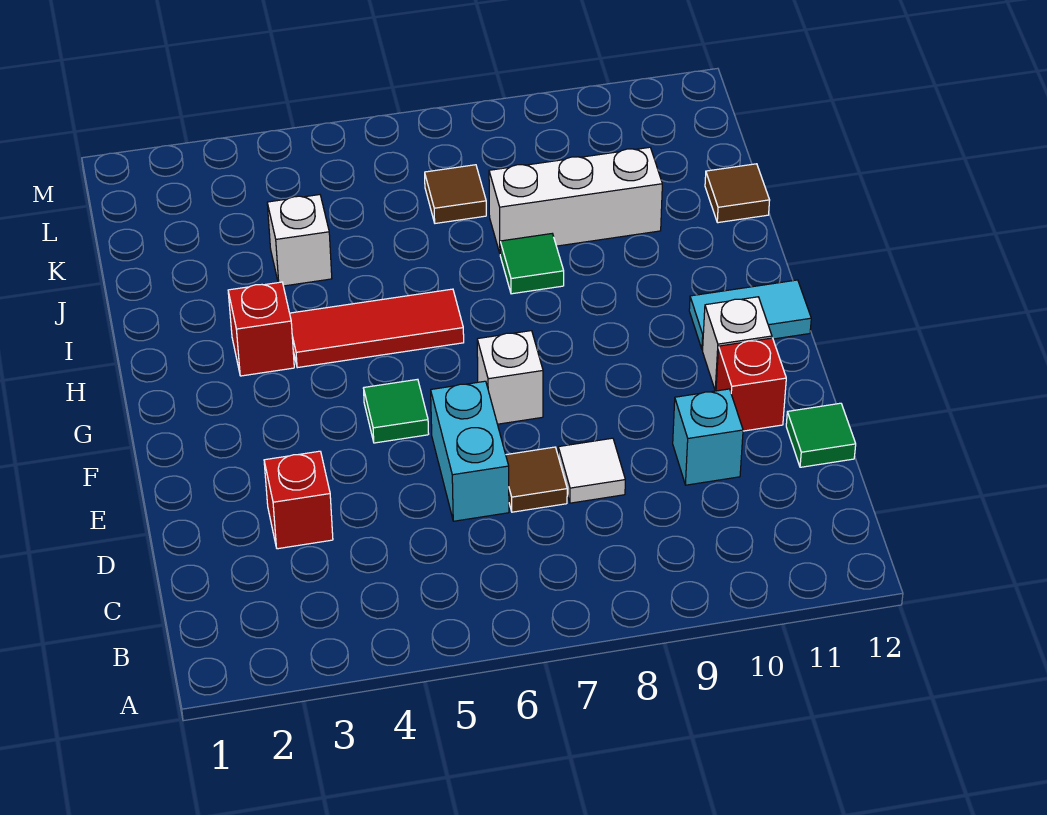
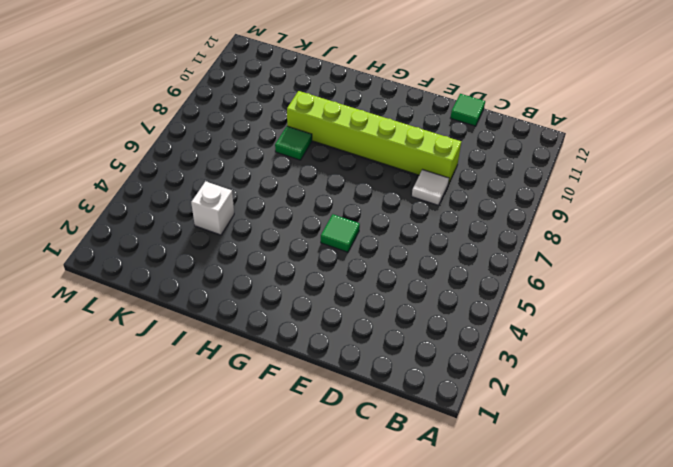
lime 1x6 brick [287,91,461,184] -> none
none -> red 1x1 brick [264,451,333,549]
none -> cyan 1x2 brick [431,381,509,521]
none -> brown 1x1 tile [506,447,567,512]

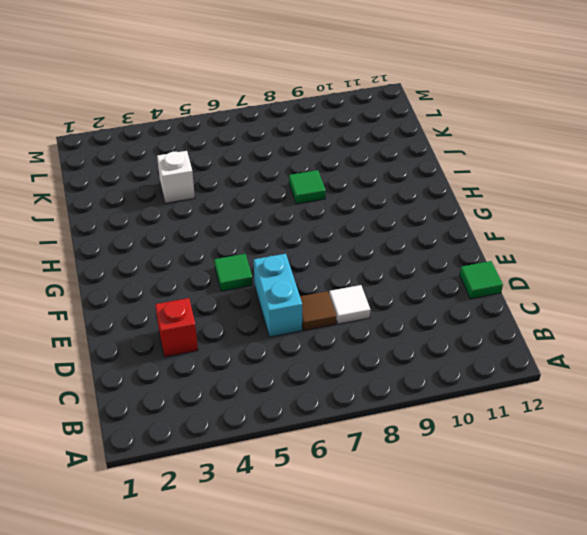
none -> cyan 1x1 brick [673,389,743,485]
none -> red 1x1 brick [716,338,786,431]
none -> white 1x1 brick [477,331,543,424]

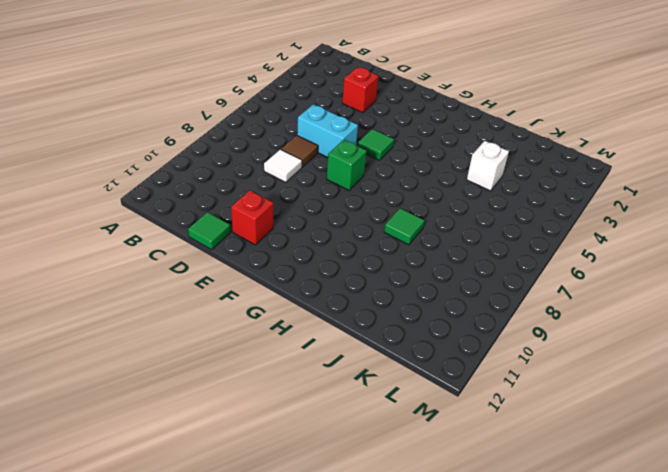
green 1x1 brick [327,140,366,190] -> white 1x1 brick [477,331,543,424]
none -> cyan 1x1 brick [673,389,743,485]
none -> white 1x1 brick [703,297,772,391]
none -> cyan 1x2 tile [689,280,811,350]

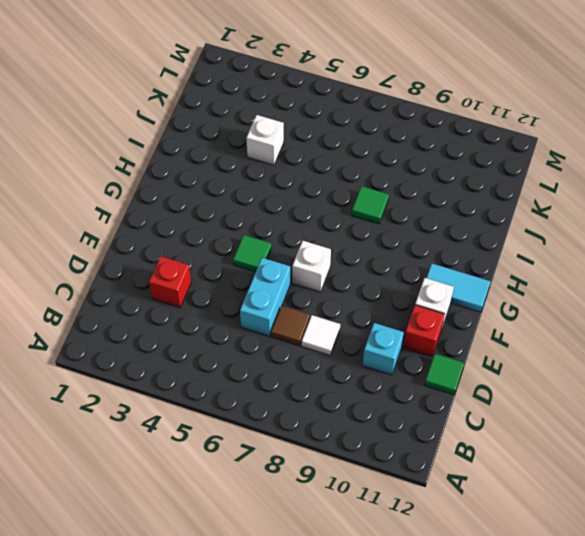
none -> red 1x1 brick [228,282,294,376]
none -> red 1x3 tile [290,289,464,368]
none -> white 1x3 brick [489,147,662,253]

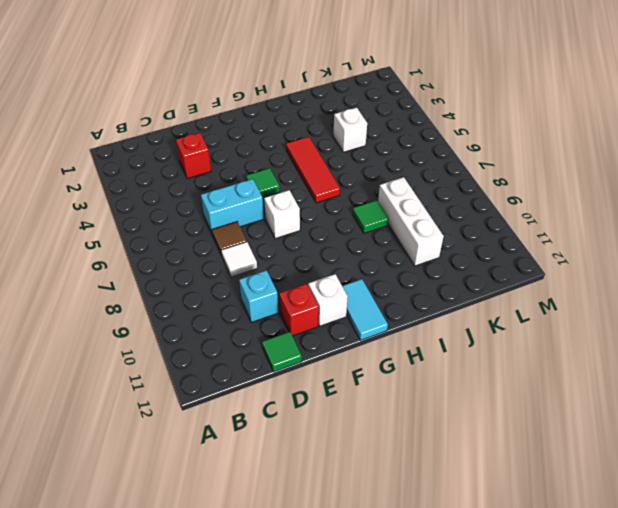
none -> red 1x1 brick [228,282,294,376]
none -> brown 1x1 tile [705,164,770,223]
none -> brown 1x1 tile [425,165,486,223]

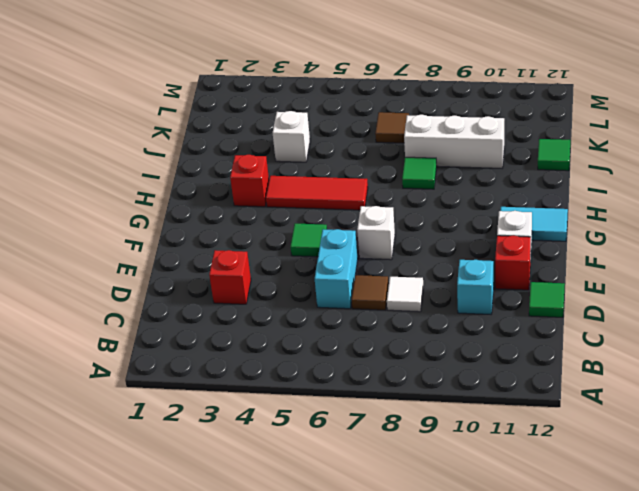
green 1x1 tile [538,139,570,171] -> brown 1x1 tile [705,164,770,223]

